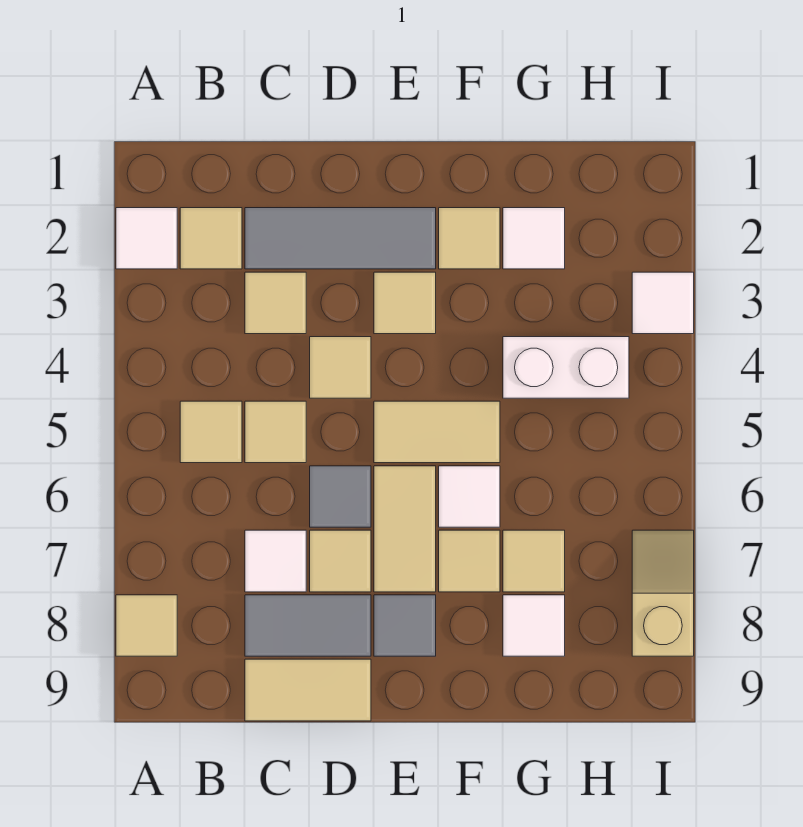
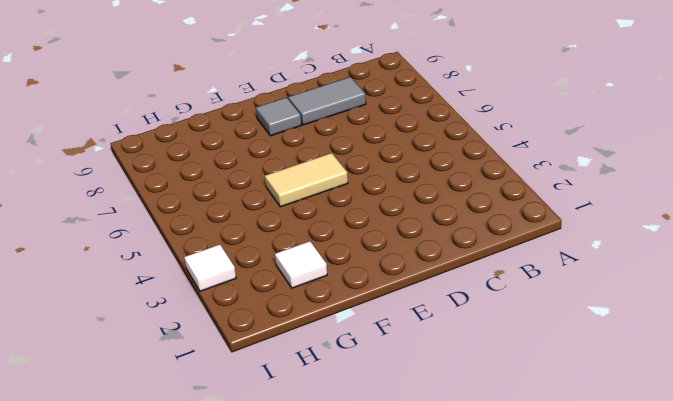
none -> white 1x1 tile [116,208,177,269]
none -> tan 1x1 tile [116,595,177,656]
none -> tan 1x1 tile [180,208,242,269]

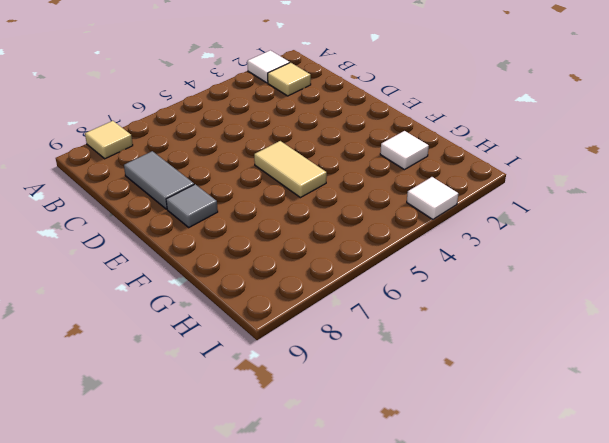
none -> tan 1x1 tile [180,401,242,463]
none -> grey 1x3 tile [245,208,436,269]
none -> tan 1x1 tile [245,272,306,334]

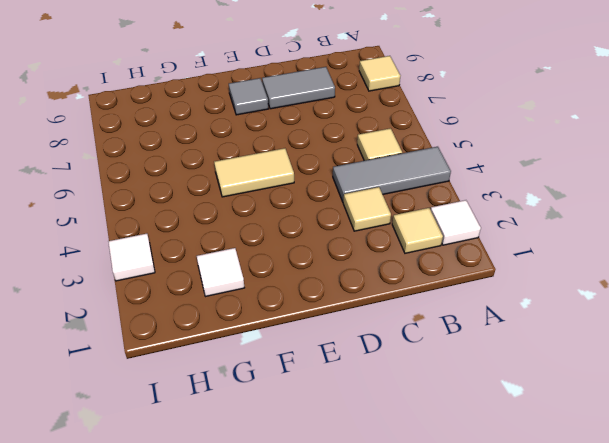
grey 1x3 tile [333,147,451,202] -> grey 1x3 tile moved to [245,208,436,269]
none -> tan 1x1 tile [245,401,306,463]
none -> white 1x1 tile [245,530,306,592]
none -> tan 1x2 tile [245,659,371,721]

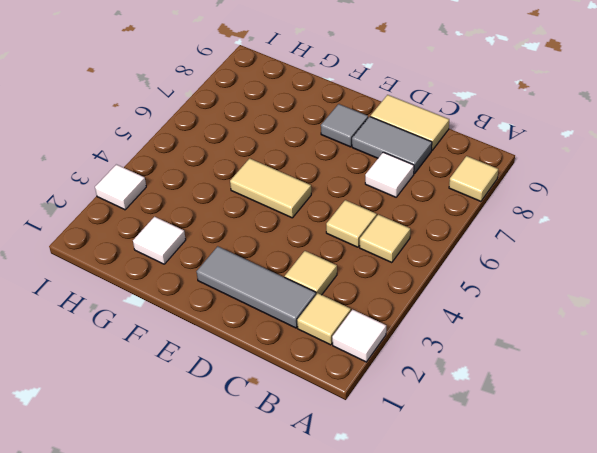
none -> tan 1x1 tile [310,337,371,398]
none -> grey 1x1 tile [310,466,371,527]
none -> tan 1x1 tile [310,530,371,592]

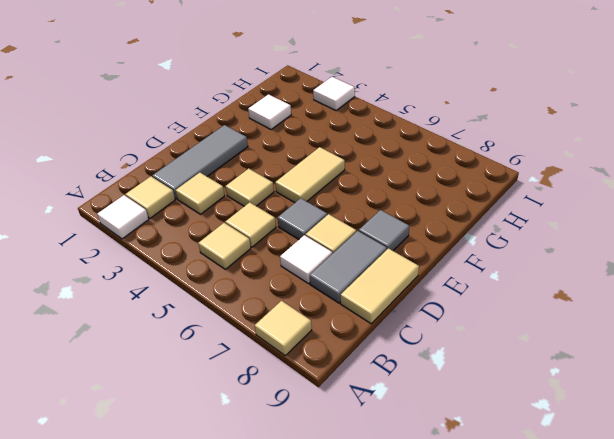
none -> tan 1x1 tile [374,272,436,334]
none -> tan 1x2 tile [374,466,436,592]
none -> tan 1x1 tile [439,208,500,269]

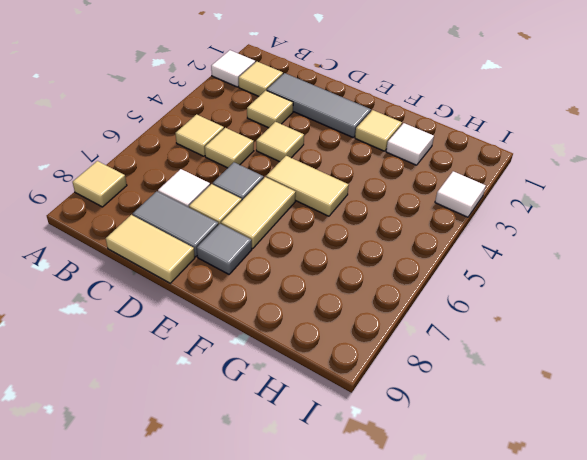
none -> tan 1x1 tile [374,272,436,334]
none -> white 1x1 tile [439,466,500,527]
none -> tan 1x1 tile [439,530,500,592]

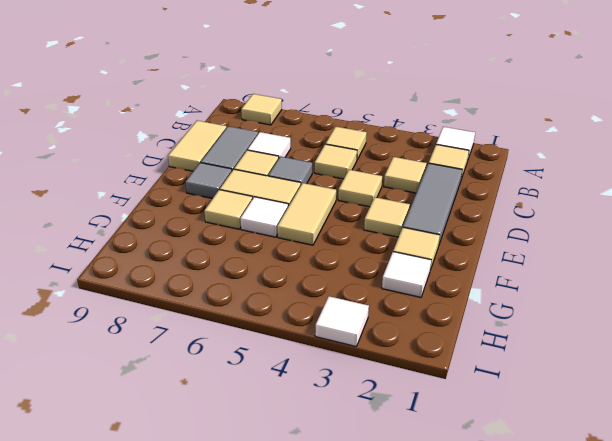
none -> white 1x2 brick [503,337,629,398]
none -> tan 1x1 tile [503,530,565,592]
none -> white 1x1 tile [503,595,565,656]

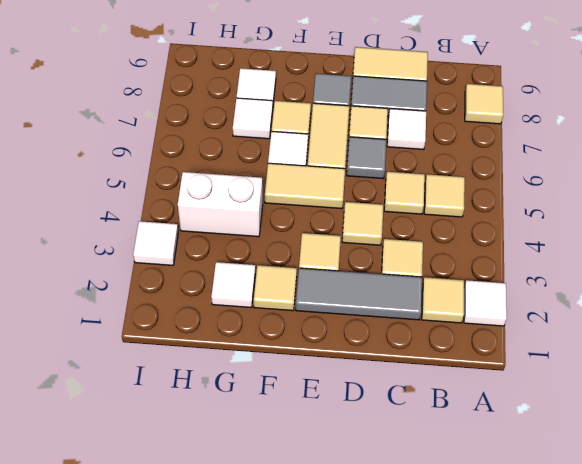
white 1x1 tile [233,98,273,139] -> tan 1x1 tile [503,530,565,592]
none -> tan 1x2 slope [632,530,694,656]

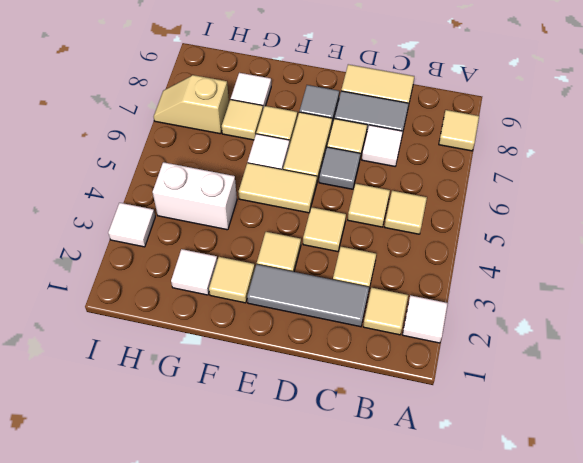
tan 1x2 slope [154,75,229,134] -> tan 1x2 slope turned to [632,530,694,656]

